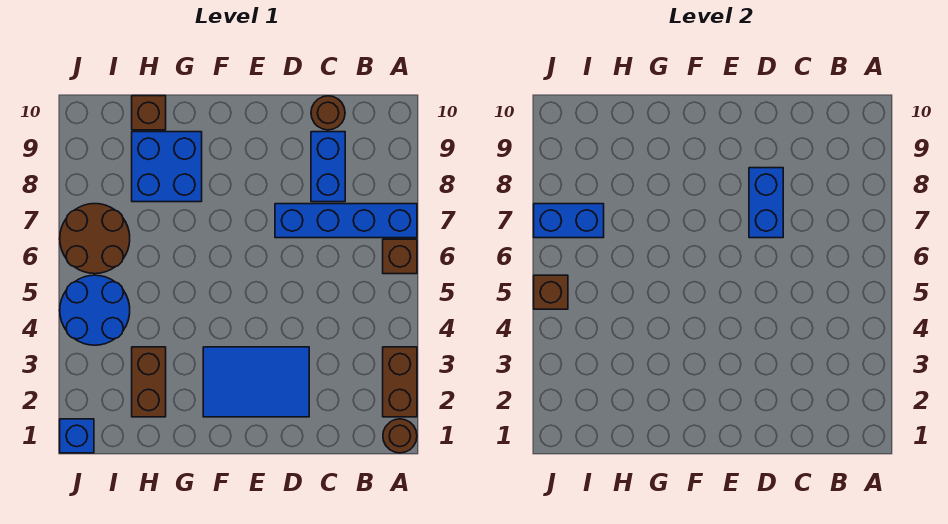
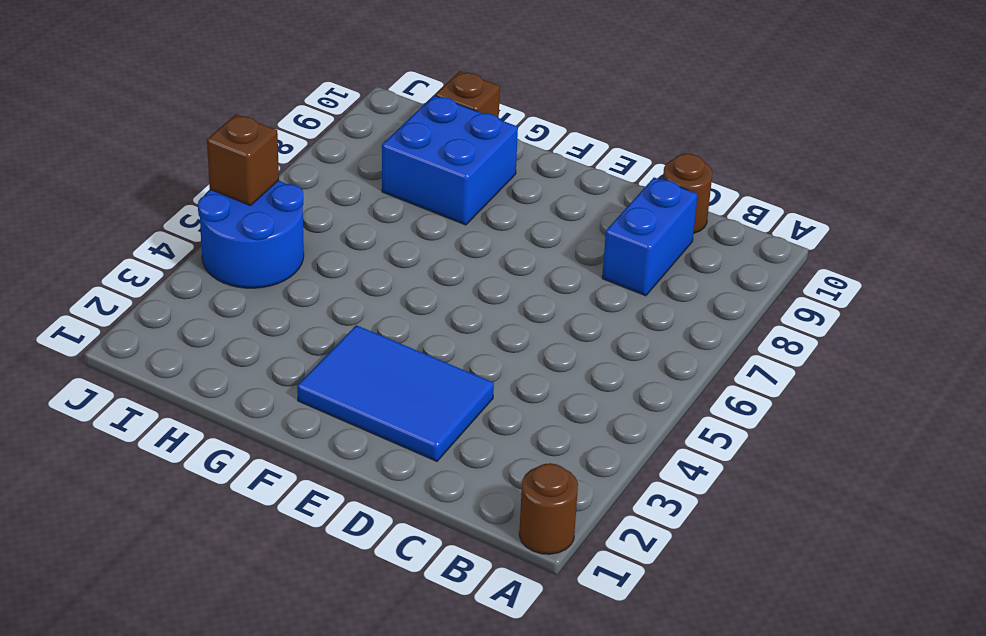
none -> brown 1x2 brick [383,347,417,417]
none -> brown 1x1 brick [383,239,417,274]
none -> blue 1x4 brick [275,204,417,238]

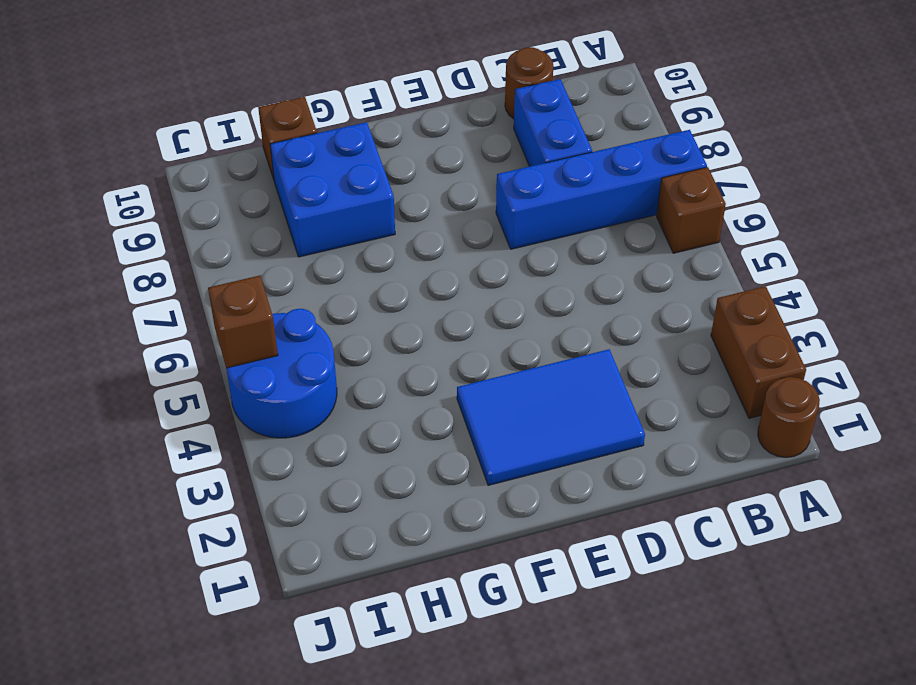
none -> brown 1x2 brick [132,347,166,417]
none -> brown 2x2 round brick [60,204,130,274]
none -> blue 1x1 brick [60,419,94,453]

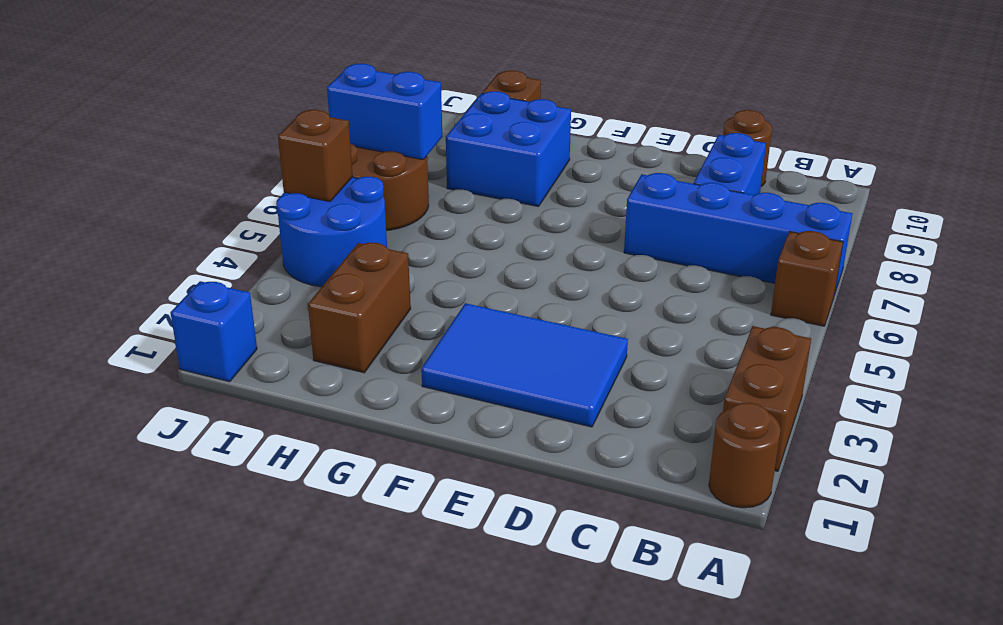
none -> blue 1x2 brick [749,168,783,238]

